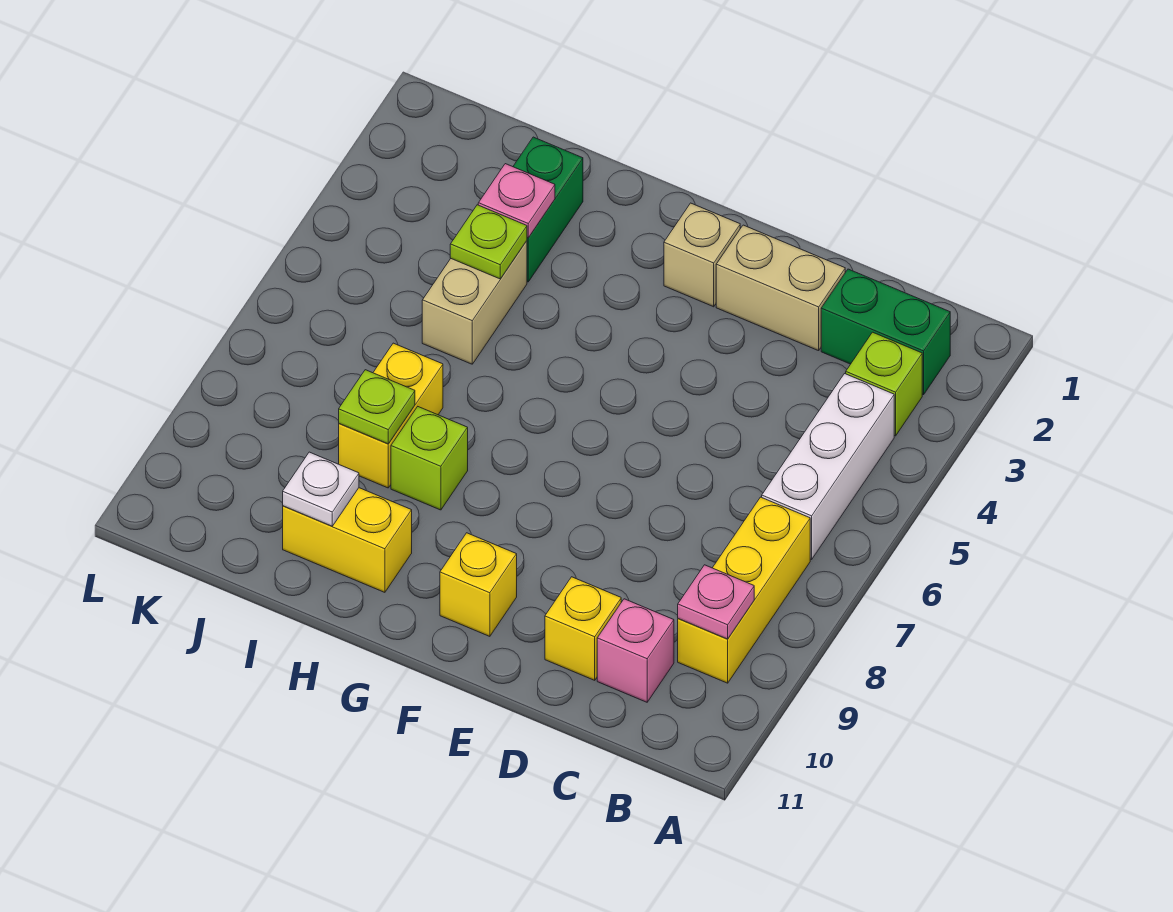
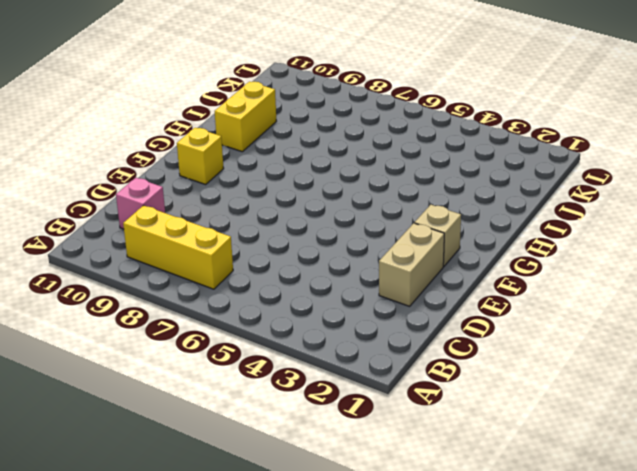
none -> green 1x2 brick [821,269,950,395]
none -> lime 1x1 brick [846,332,922,436]
none -> white 1x3 brick [762,374,894,559]

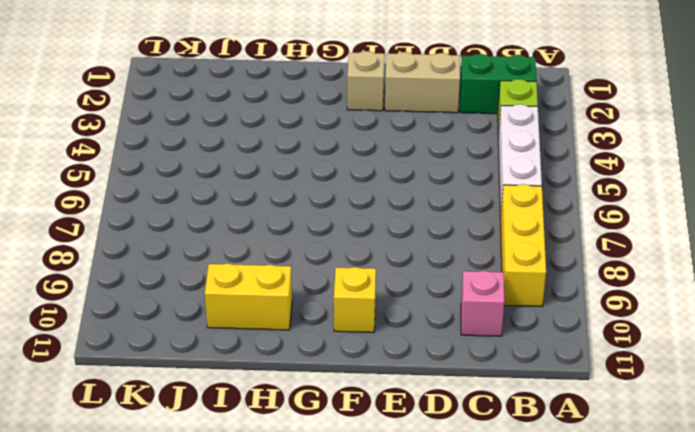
none -> yellow 1x1 brick [545,577,621,680]
none -> lime 1x1 brick [391,407,468,510]
none -> green 1x2 brick [513,137,583,282]

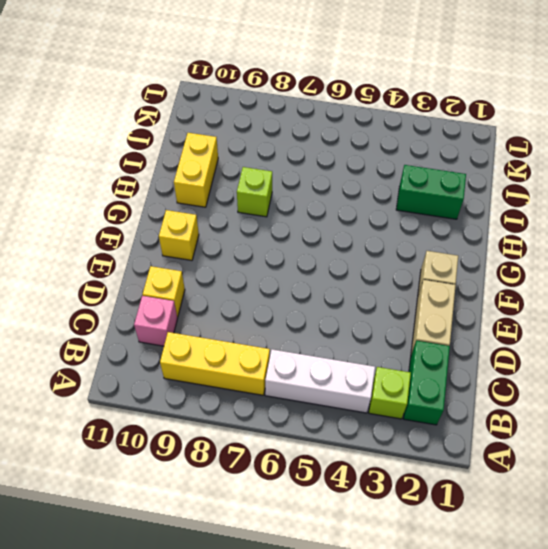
none -> tan 1x2 brick [422,241,527,364]
none -> yellow 1x2 brick [339,343,443,488]
none -> pink 1x1 plate [678,565,754,639]

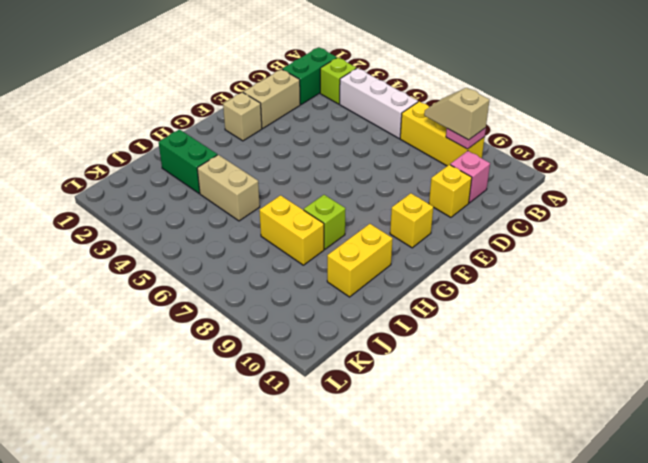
tan 1x2 slope [424,88,489,140] -> none
none -> pink 1x1 plate [478,164,555,238]
none -> lime 1x1 plate [450,205,527,279]
none -> lime 1x1 plate [339,370,415,444]

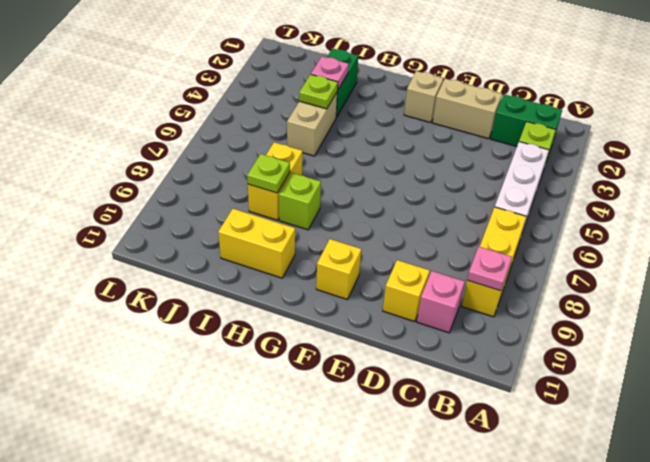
none -> white 1x1 plate [283,452,359,526]

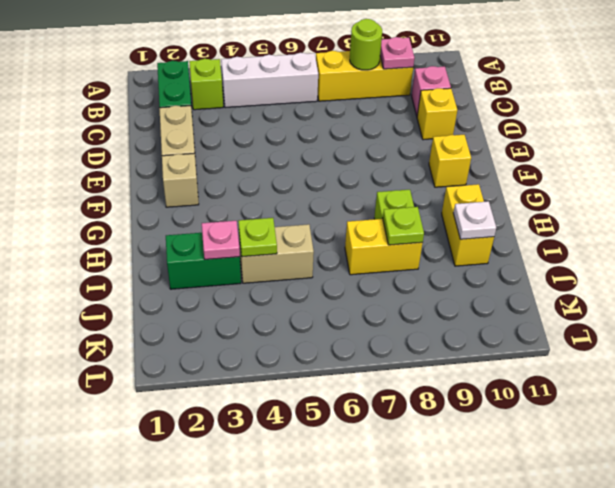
lime 1x1 round brick [350,19,382,70] -> none

